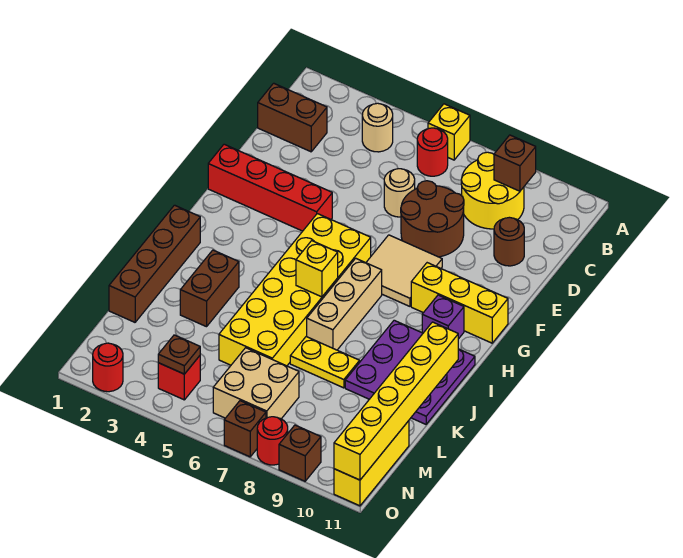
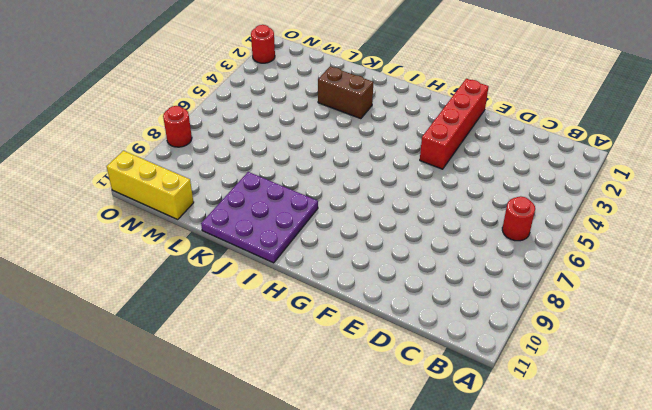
none -> yellow 1x1 brick [428,104,470,160]
none -> tan 1x1 round brick [362,103,393,152]
none -> yellow 2x2 round brick [461,152,524,229]

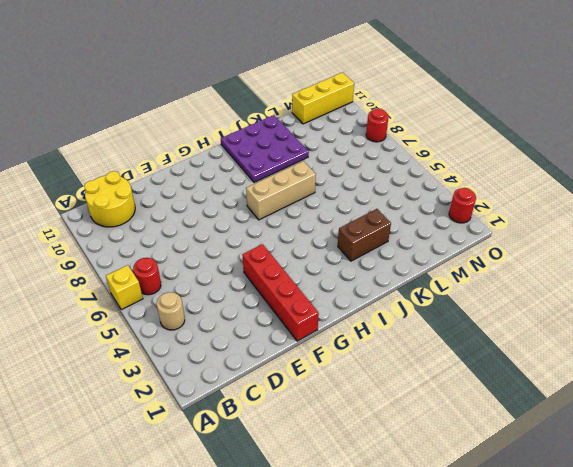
yellow 2x2 round brick [84,171,135,227] -> yellow 2x2 round brick moved to [461,152,524,229]
none -> brown 1x2 brick [258,83,327,152]
none -> tan 1x1 round brick [384,169,415,217]
none -> brown 2x2 round brick [401,181,464,257]

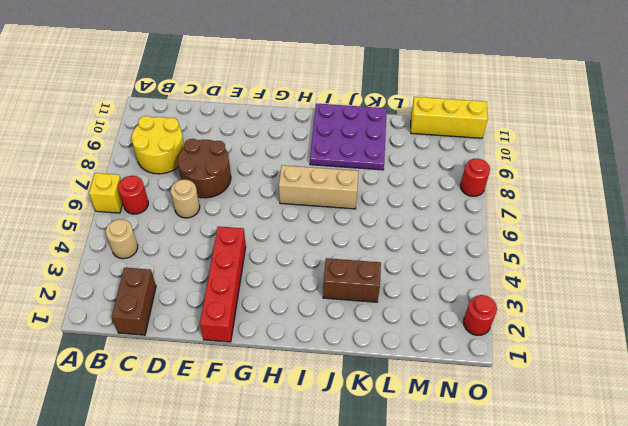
none -> brown 1x1 round brick [494,217,524,266]
none -> tan 2x2 tile [366,235,442,306]
none -> yellow 2x6 brick [219,214,371,366]

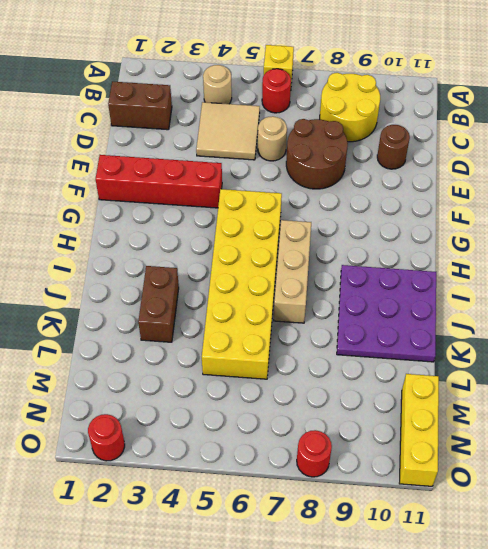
tan 2x2 tile [196,102,260,160] -> tan 2x2 tile moved to [366,235,442,306]
none -> yellow 1x3 brick [411,263,508,343]
none -> purple 1x1 brick [422,295,464,339]
none -> brown 1x4 brick [109,205,200,322]

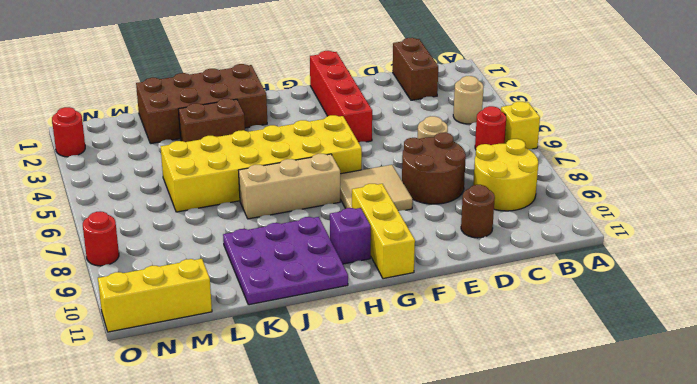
brown 2x4 brick [136,64,267,144] -> brown 1x4 brick [109,205,200,322]
none -> yellow 1x2 plate [290,336,360,388]
none -> tan 2x2 brick [213,348,299,419]
none -> red 1x1 brick [158,356,200,400]

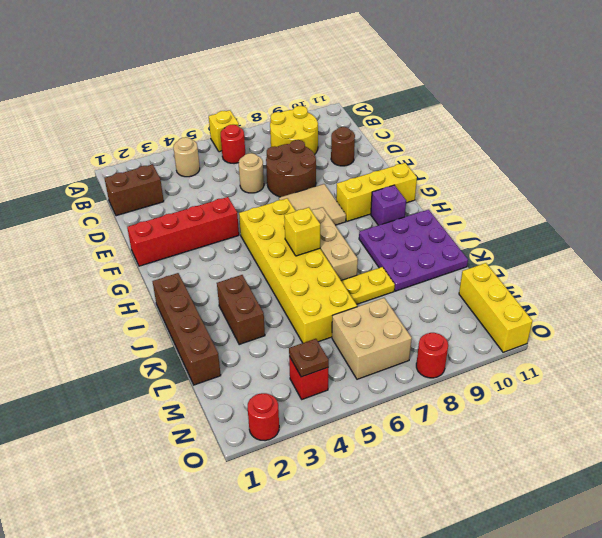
none -> brown 1x1 brick [224,401,266,457]
none -> brown 1x1 brick [279,425,321,481]
none -> brown 1x1 brick [494,135,536,191]

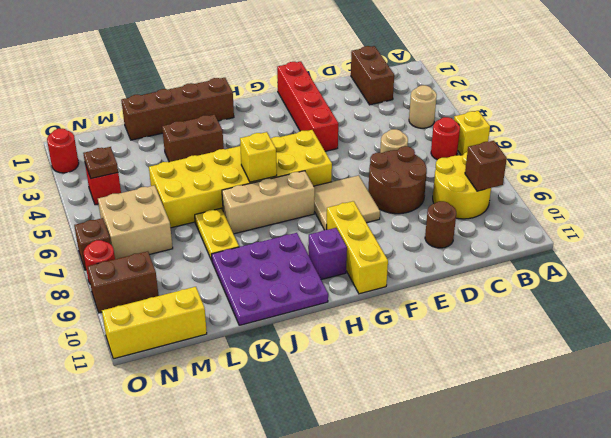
brown 1x2 brick [87,251,159,313] -> brown 1x1 brick [279,425,321,481]
none -> yellow 1x6 brick [334,322,458,480]

